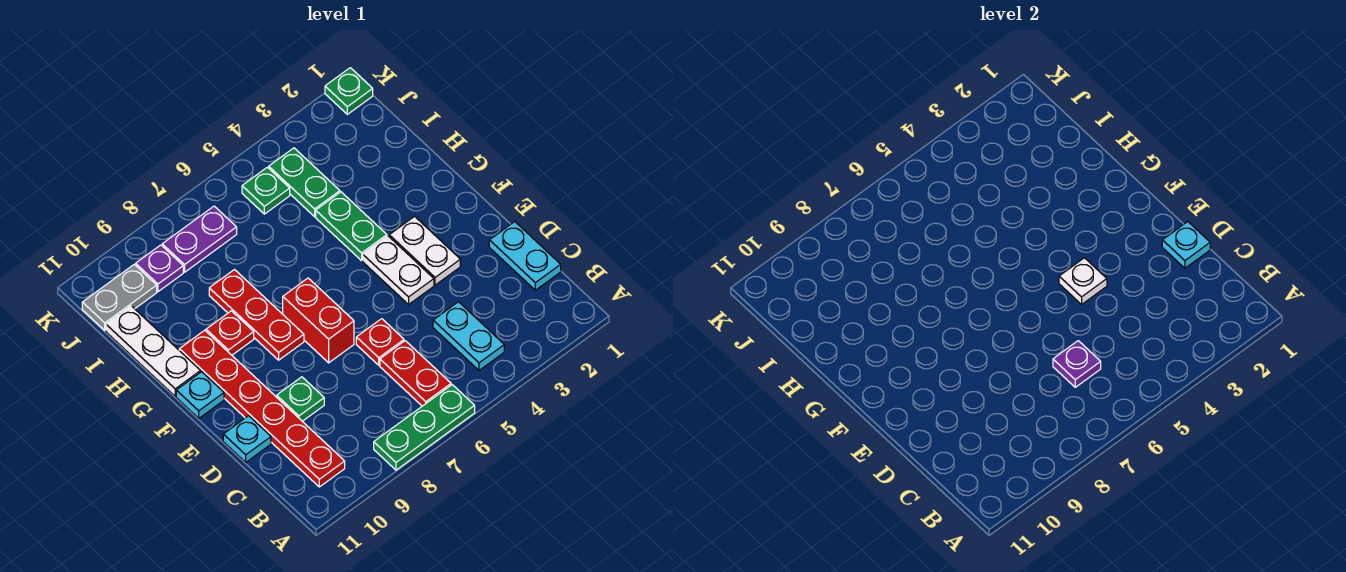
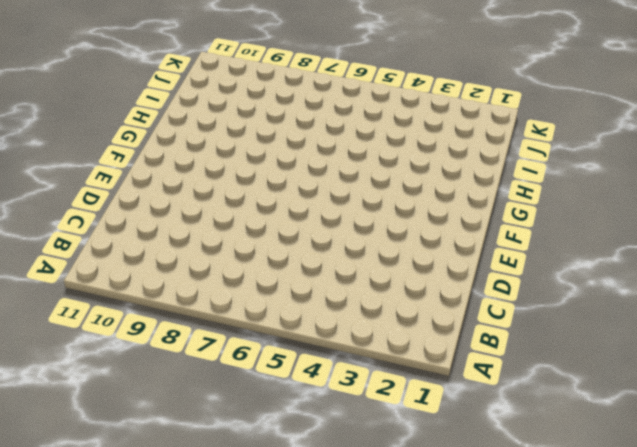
none -> green 1x3 plate [374,385,475,470]
none -> cyan 1x2 plate [433,302,504,370]
none -> red 1x2 plate [380,341,451,406]

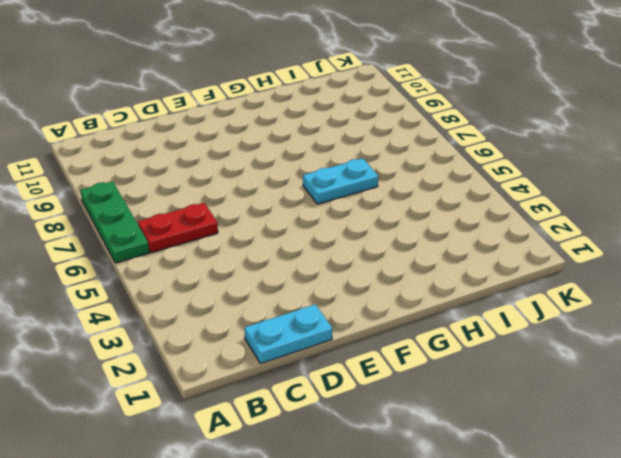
cyan 1x2 plate [303,158,378,204] -> cyan 1x2 plate moved to [433,302,504,370]
none -> red 1x6 plate [179,330,345,487]
none -> red 1x1 plate [356,319,404,365]
none -> green 1x1 plate [277,377,324,421]

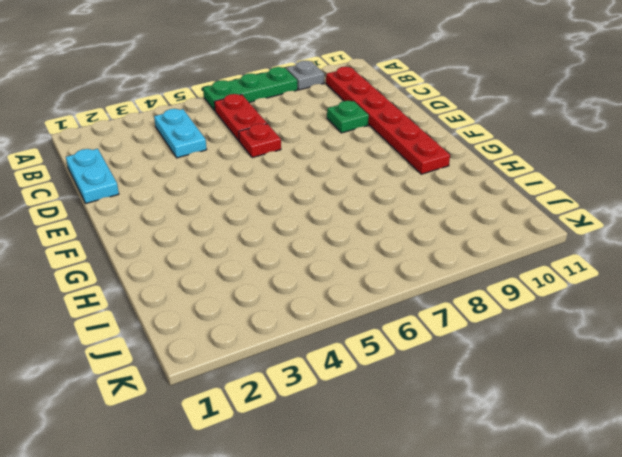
grey 1x1 plate [286,61,324,90] -> none
none -> cyan 1x1 plate [223,416,271,462]
none -> white 1x2 plate [389,216,460,285]
none -> white 1x2 plate [363,236,434,304]

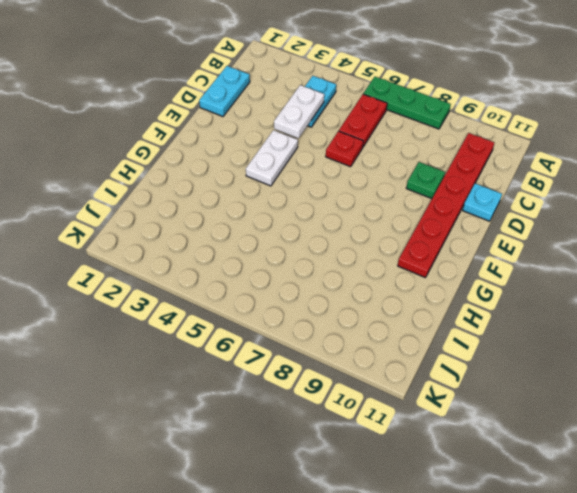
white 1x2 plate [274,85,324,138] -> white 1x2 plate moved to [389,216,460,285]
none -> red 1x2 brick [283,278,354,363]
none -> red 1x3 plate [209,270,304,360]
none -> cyan 1x1 plate [176,372,224,418]

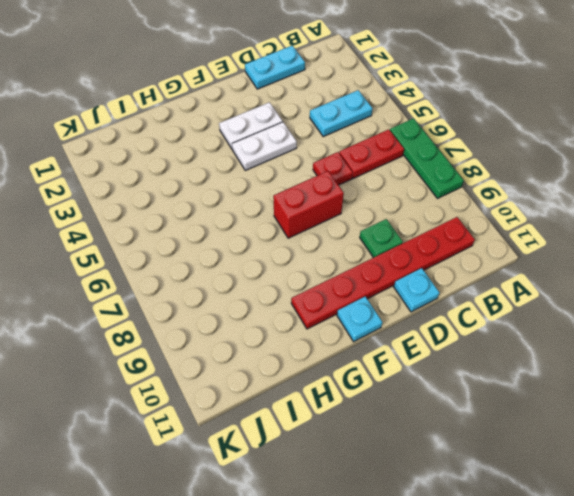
none -> red 1x3 plate [209,270,304,360]
none -> green 1x2 plate [316,192,387,261]
none -> red 1x1 plate [206,311,254,355]

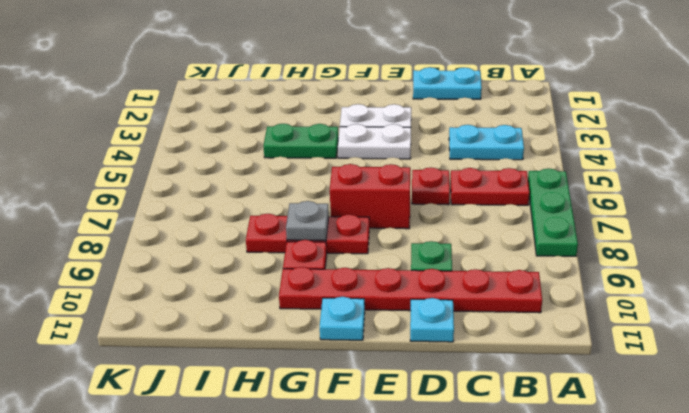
grey 1x1 plate [286,201,329,241] -> none
none -> white 1x3 plate [106,306,201,396]
none -> green 1x2 plate [269,148,340,217]
none -> green 1x1 plate [242,167,290,214]

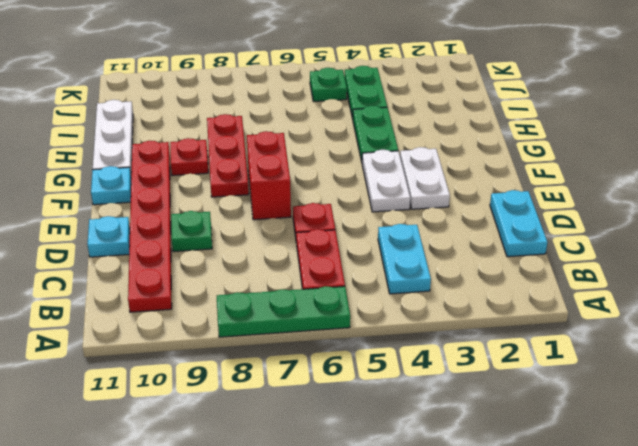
none -> purple 1x2 plate [162,206,237,272]
none -> purple 1x1 plate [136,245,183,292]
none -> grey 1x2 plate [82,264,157,330]

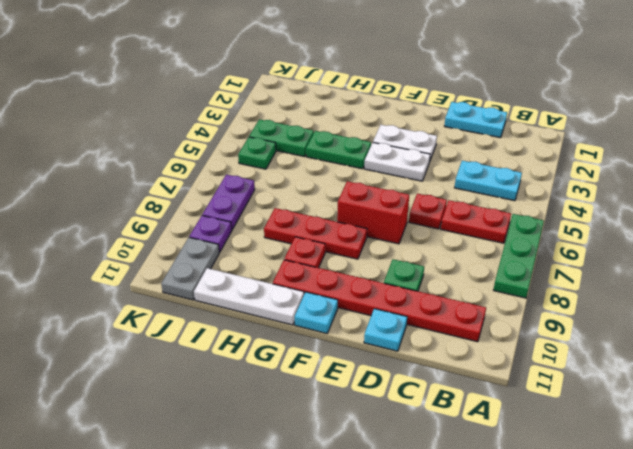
none -> green 1x1 plate [325,68,373,114]
none -> purple 1x1 plate [1053,341,1101,387]
none -> cyan 1x1 plate [1162,222,1210,268]

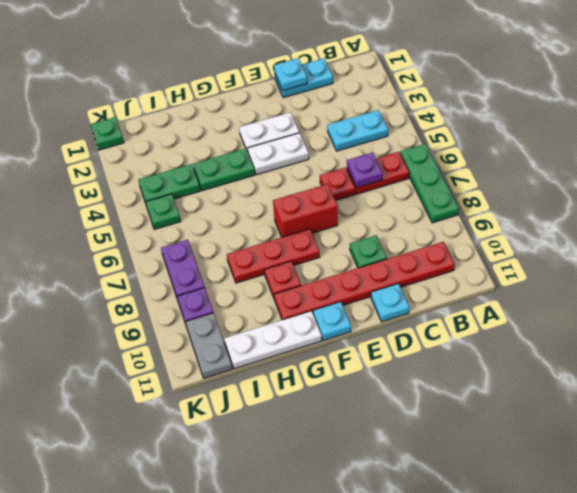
none -> white 1x1 plate [1059,258,1107,304]

